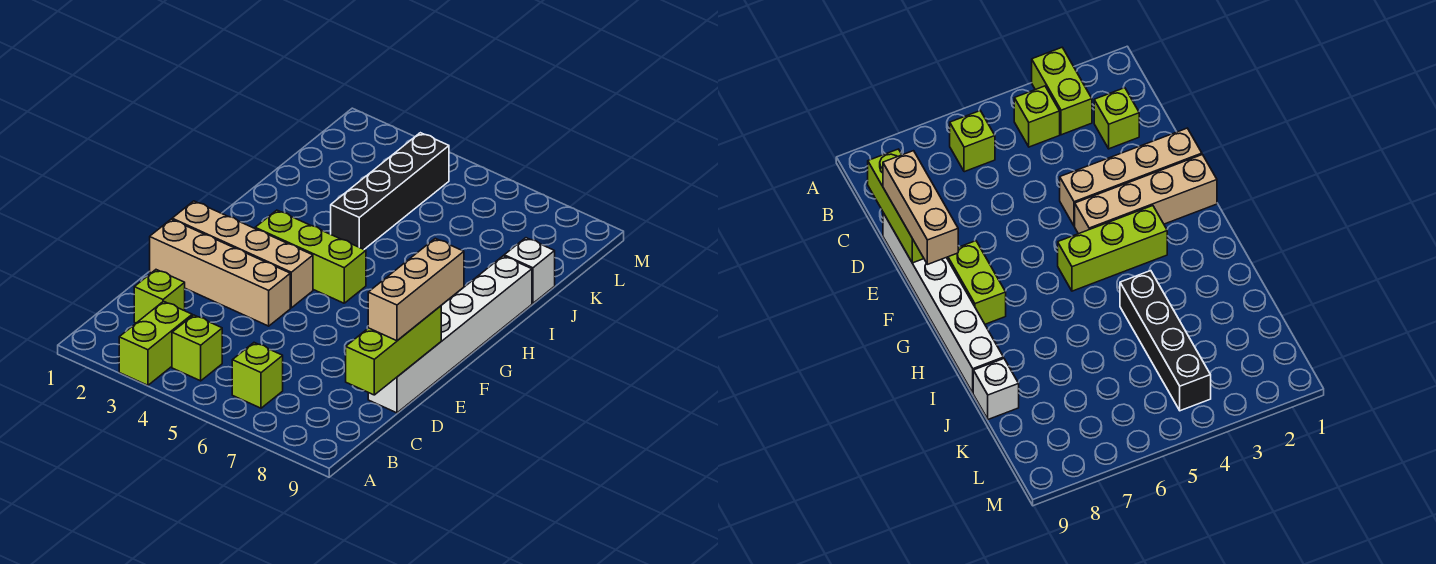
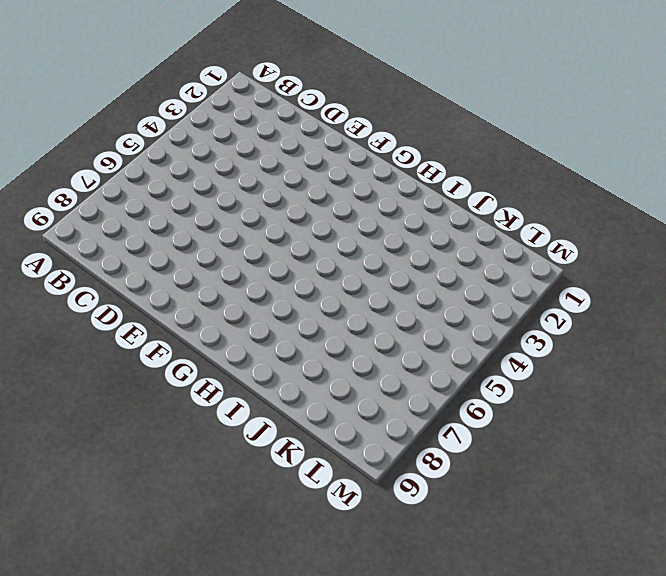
none -> lime 1x2 brick [119,301,192,385]
none -> lime 1x1 brick [172,315,222,381]
none -> lime 1x1 brick [232,343,283,408]

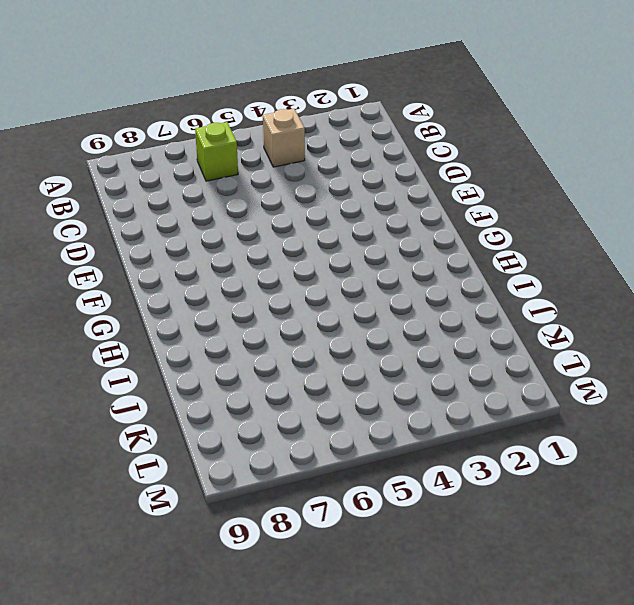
tan 1x1 brick [263,109,305,167] -> lime 1x1 brick [172,315,222,381]
none -> lime 1x2 brick [119,301,192,385]
none -> lime 1x1 brick [134,270,185,323]
none -> white 1x6 brick [368,256,532,413]

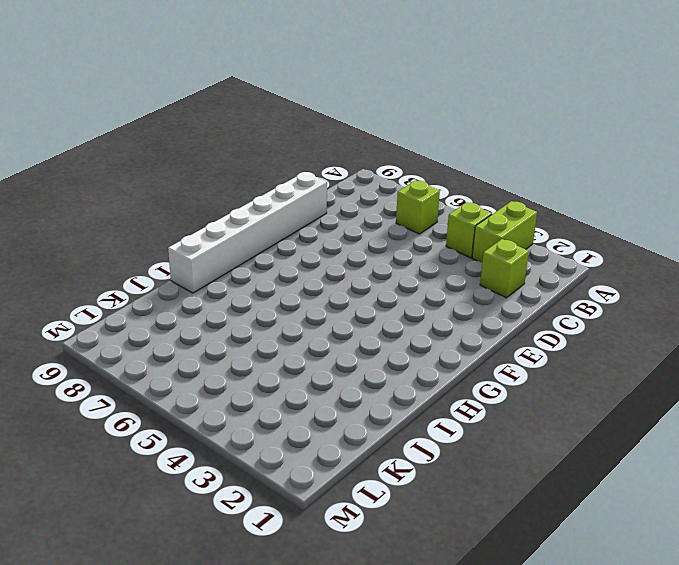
none -> tan 1x4 brick [150,219,290,326]
none -> tan 1x4 brick [172,201,313,308]
none -> lime 1x2 brick [947,241,1006,324]

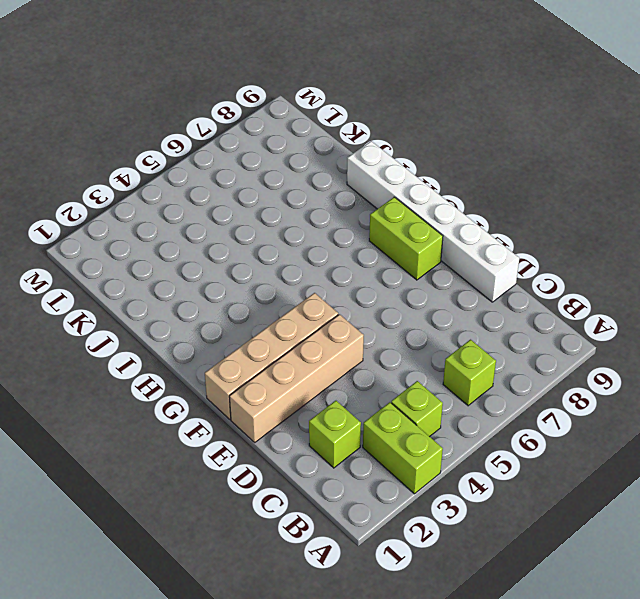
none -> lime 1x3 brick [255,210,366,303]
none -> black 1x4 brick [331,133,449,249]
none -> white 1x1 brick [504,238,555,303]

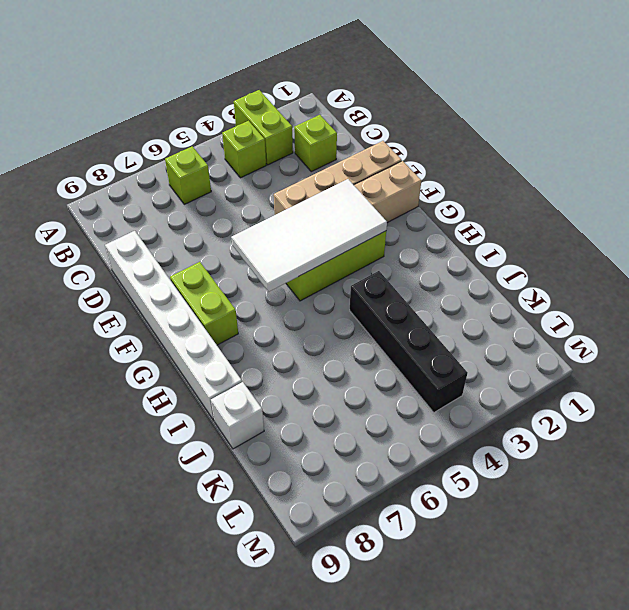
white 2x4 tile [231,179,387,292] -> none
none -> lime 1x3 brick [346,306,441,395]
none -> tan 1x3 brick [368,238,464,341]

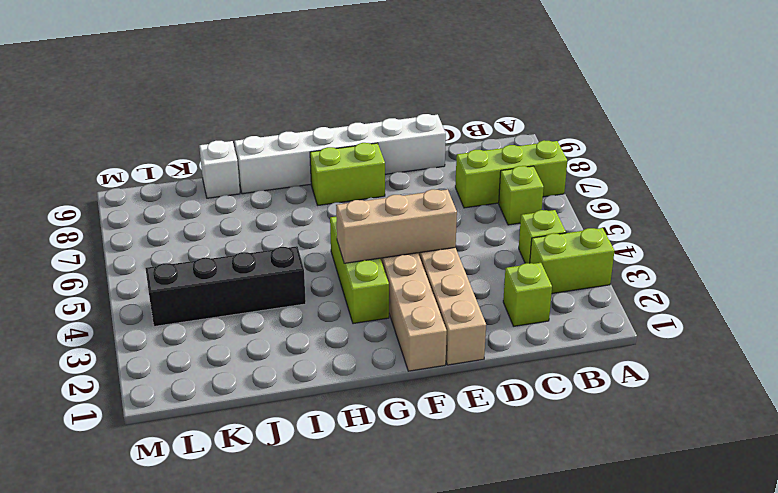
lime 1x3 brick [455,140,567,208] -> lime 1x3 brick moved to [346,306,441,395]
tan 1x3 brick [336,189,457,263] -> tan 1x3 brick moved to [368,238,464,341]

